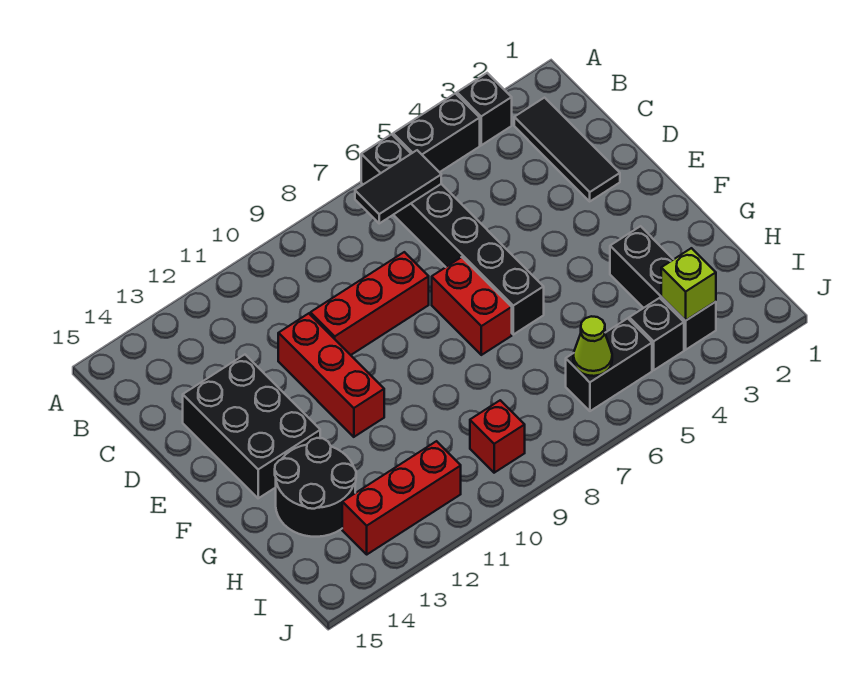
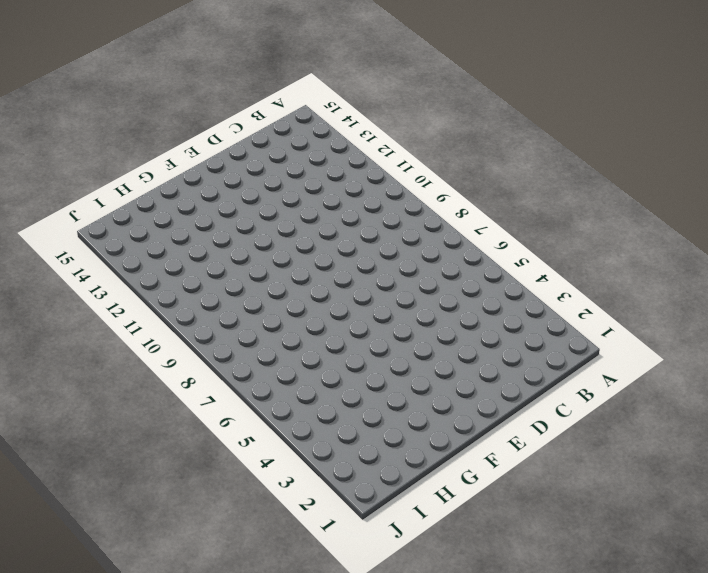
none -> black 1x1 brick [457,73,512,145]
none -> black 1x2 brick [393,93,480,172]
none -> black 1x6 brick [361,134,544,334]

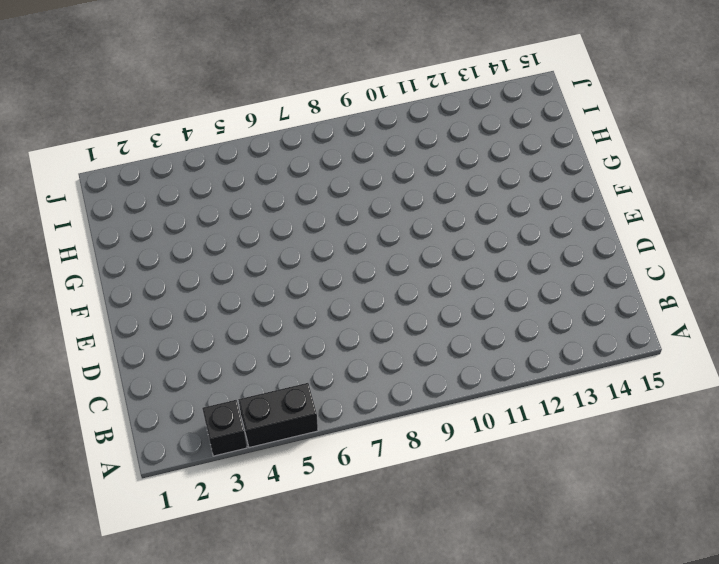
none -> black 1x6 brick [361,134,544,334]
none -> black 1x3 tile [514,98,620,201]
none -> red 1x3 brick [310,252,429,355]

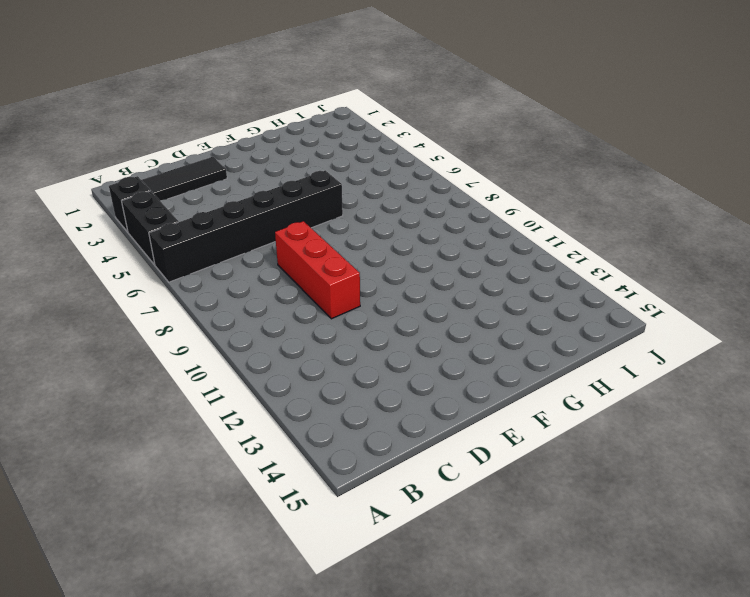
none -> red 1x3 brick [278,313,384,437]
none -> black 2x3 brick [183,355,320,498]
none -> red 1x2 brick [432,257,512,355]

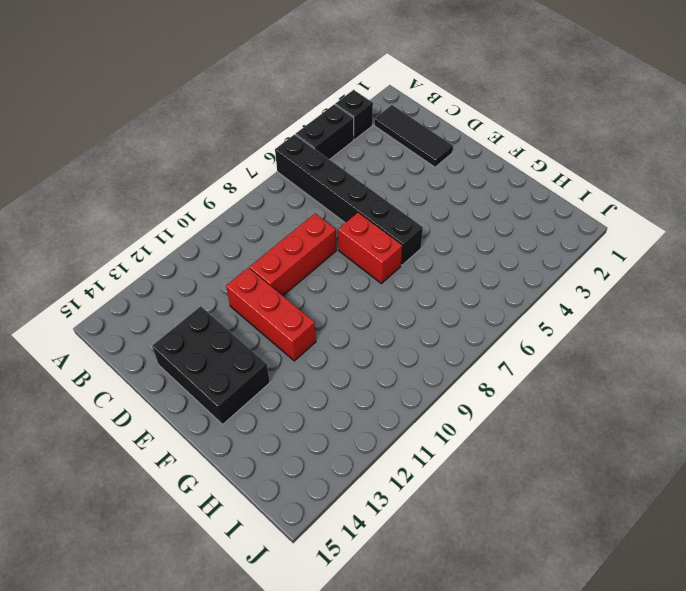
none -> black 1x3 brick [610,226,716,350]
none -> black 2x2 round brick [275,438,356,537]
none -> black 1x1 brick [629,298,684,370]

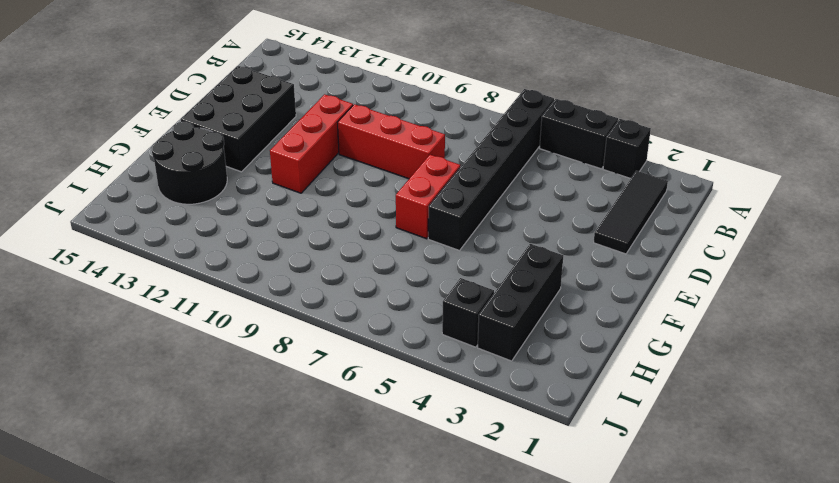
none -> black 1x2 brick [566,318,652,411]
none -> red 1x1 brick [470,400,525,473]
none -> red 1x3 brick [342,441,461,554]

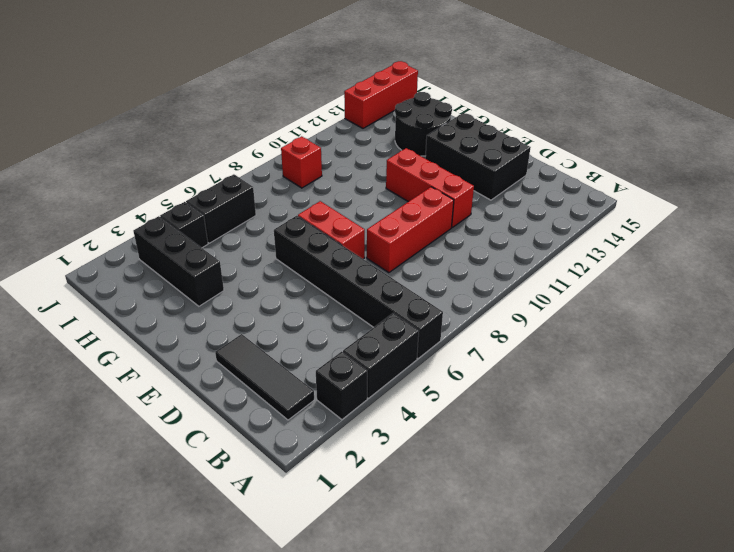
red 1x3 brick [344,61,418,128] -> red 1x3 brick moved to [342,441,461,554]
none -> black 1x2 tile [355,150,441,223]
none -> lime 1x1 brick [661,248,716,321]
none -> lime 1x1 cone [573,316,612,376]

